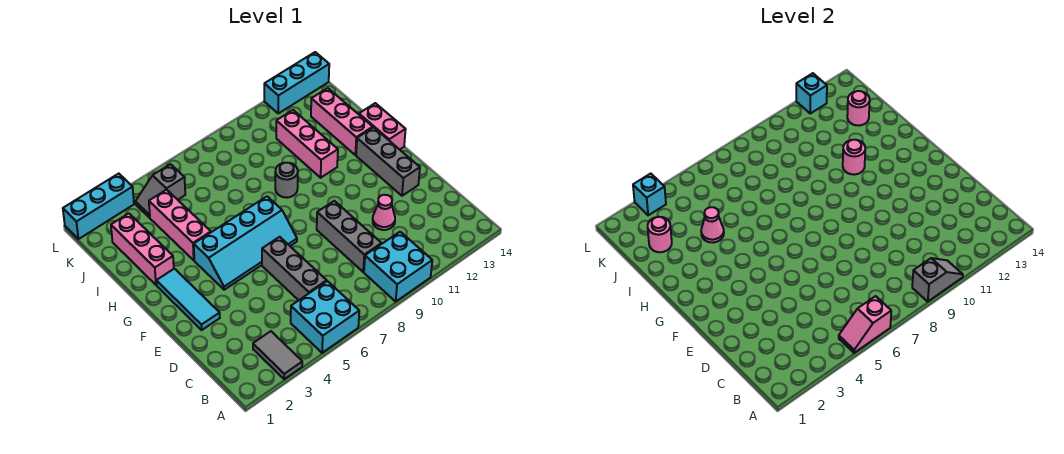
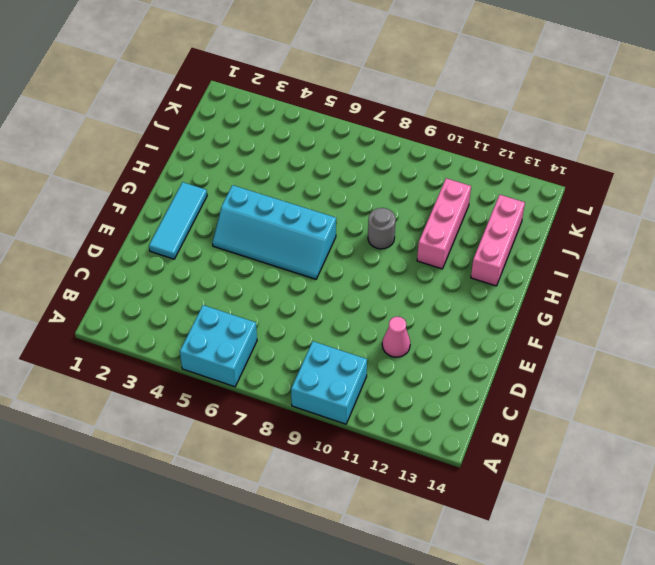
none -> grey 1x2 tile [253,331,302,379]
none -> grey 1x3 brick [262,237,327,300]
none -> grey 1x3 brick [317,201,382,272]

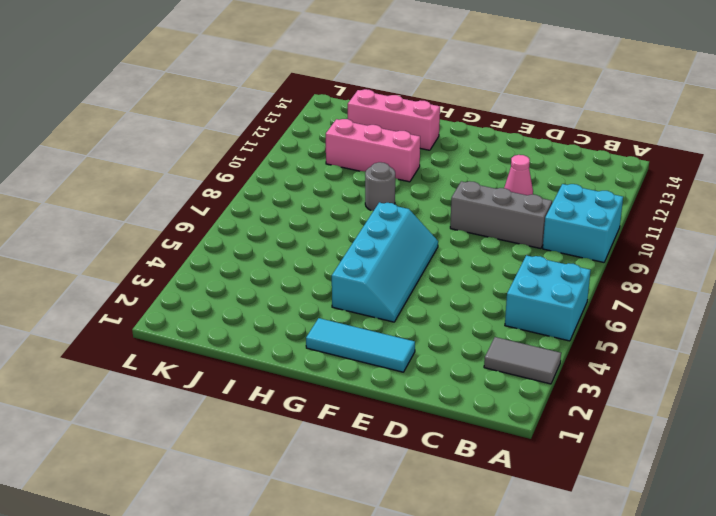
none -> grey 1x3 brick [262,237,327,300]
none -> grey 1x3 brick [356,127,420,196]
none -> pink 1x2 brick [359,103,406,150]

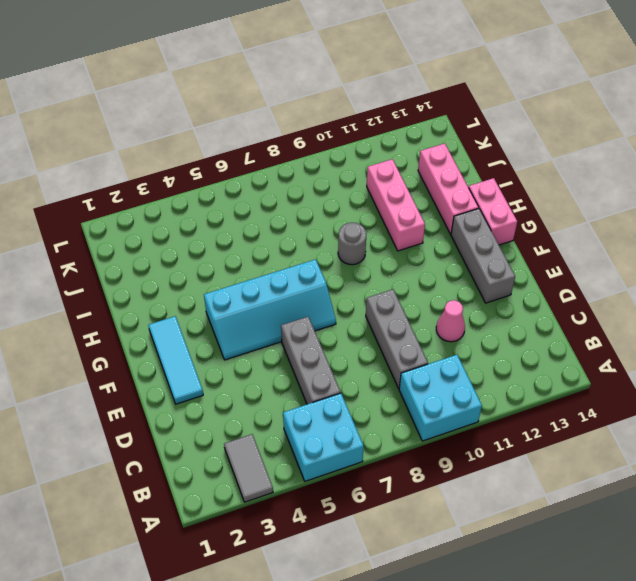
none -> pink 1x3 brick [111,213,174,285]
none -> pink 1x3 brick [149,190,211,260]
none -> grey 1x2 slope [135,164,185,218]

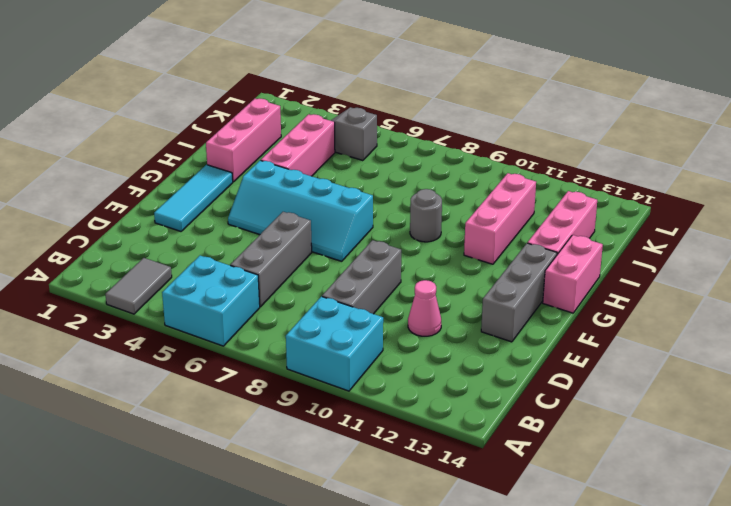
none -> cyan 1x3 brick [63,174,134,239]
none -> cyan 1x3 brick [264,52,329,113]
none -> pink 1x2 slope [839,296,891,353]

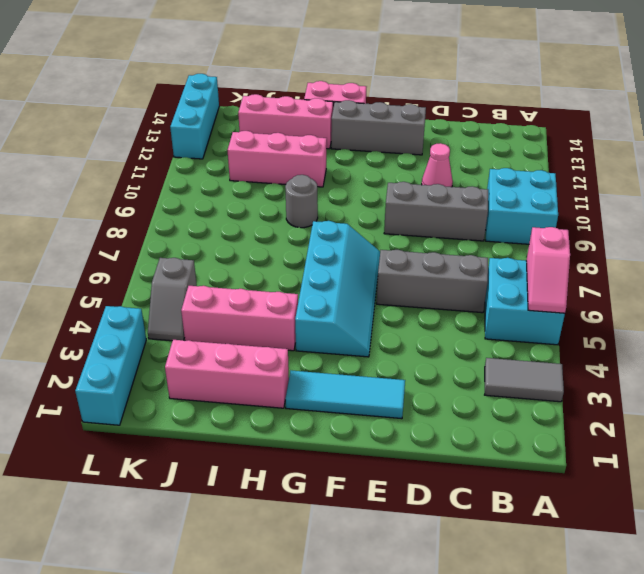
none -> grey 1x2 slope [912,258,963,301]
none -> pink 1x1 round brick [843,140,865,175]
none -> pink 1x1 cone [701,207,724,243]

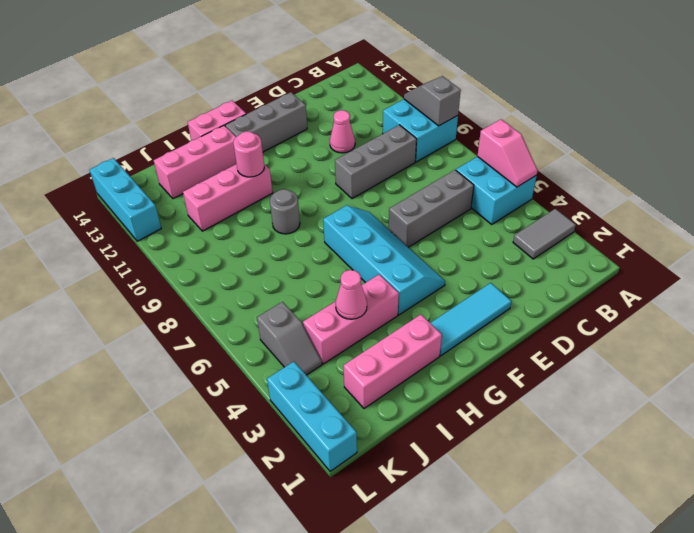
none -> pink 1x1 round brick [648,217,672,252]
none -> pink 1x1 round brick [847,91,870,126]
none -> cyan 1x1 brick [633,174,666,215]

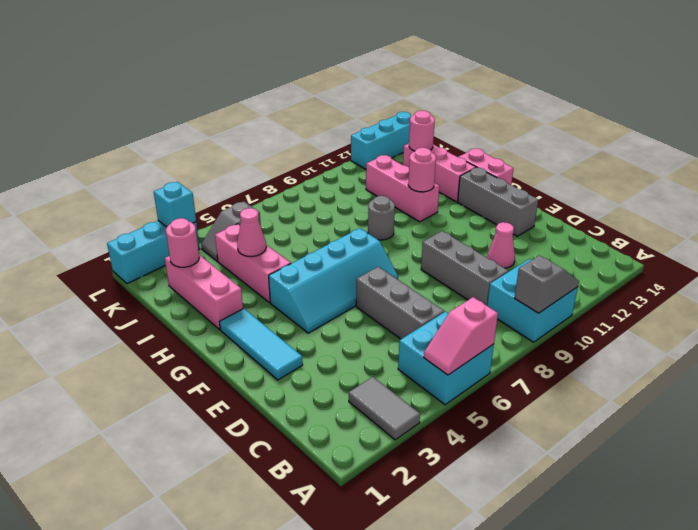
none -> cyan 1x1 brick [796,73,827,113]

